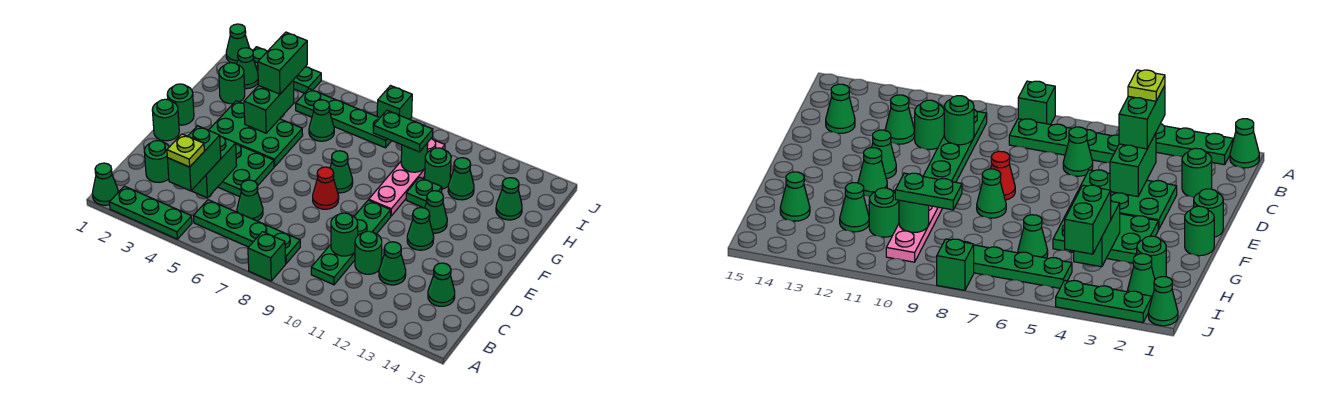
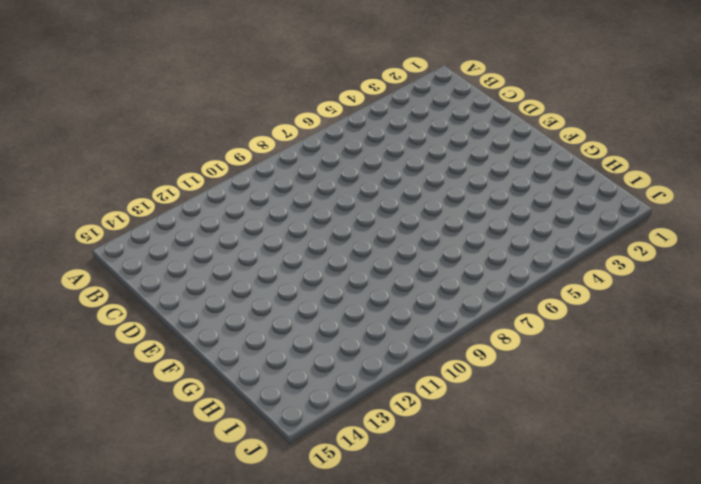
none -> green 1x1 cone [92,163,118,205]
none -> green 1x3 plate [110,186,192,239]
none -> green 1x1 brick [248,232,286,281]
none -> green 1x4 plate [194,200,300,263]

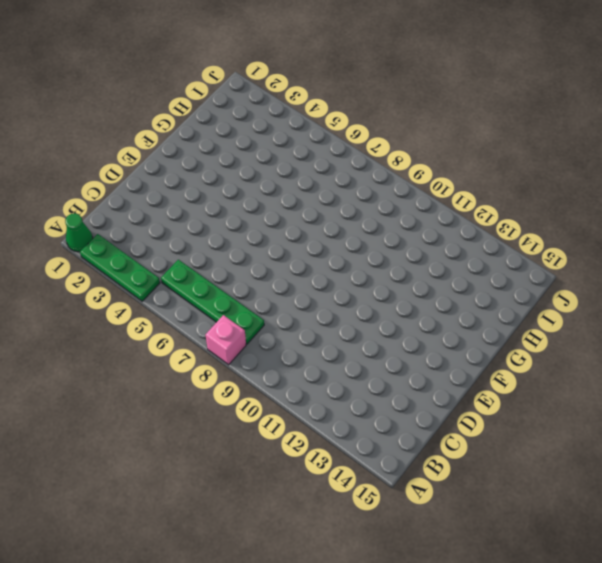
pink 1x1 brick [205,315,246,365] -> green 1x1 brick [248,232,286,281]
none -> green 1x4 plate [311,200,391,285]
none -> green 1x1 round brick [144,141,169,182]
none -> green 1x1 cone [237,180,263,221]
none -> green 1x1 round brick [355,231,382,274]

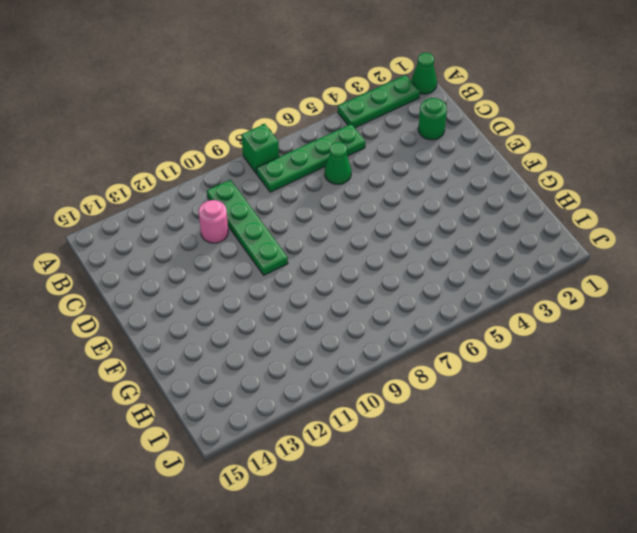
pink 1x1 round brick [199,200,228,243] -> green 1x1 round brick [355,231,382,274]
none -> green 1x1 cone [379,242,406,285]
none -> green 1x1 cone [428,263,455,306]
none -> green 2x3 plate [218,144,274,197]
none -> green 1x1 round brick [152,99,179,141]

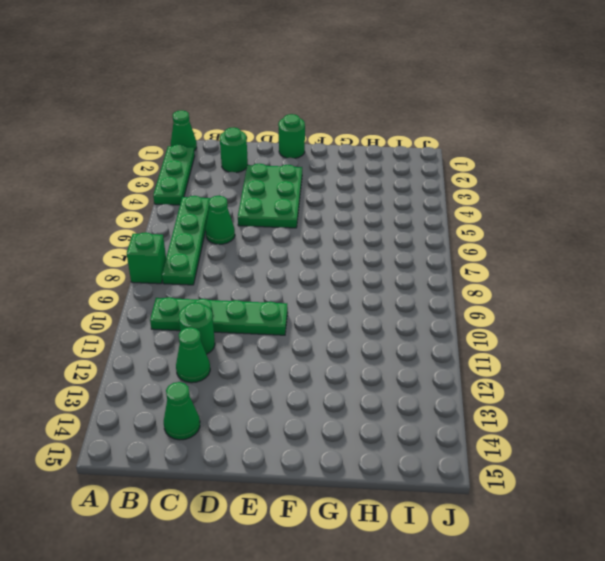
none -> red 1x1 cone [313,167,339,209]
none -> green 1x1 cone [407,208,434,250]
none -> green 1x1 round brick [167,84,194,125]
none -> green 2x3 plate [209,101,303,167]

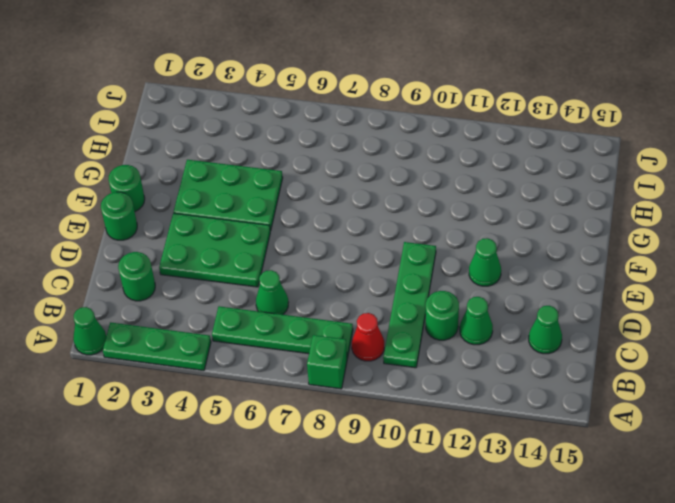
red 1x1 cone [352,313,384,361] -> red 1x1 cone moved to [313,167,339,209]
none -> green 1x1 cone [330,151,353,193]
none -> pink 1x4 plate [369,139,445,216]
none -> green 1x1 cone [425,191,447,233]
none -> green 1x1 plate [406,177,442,208]

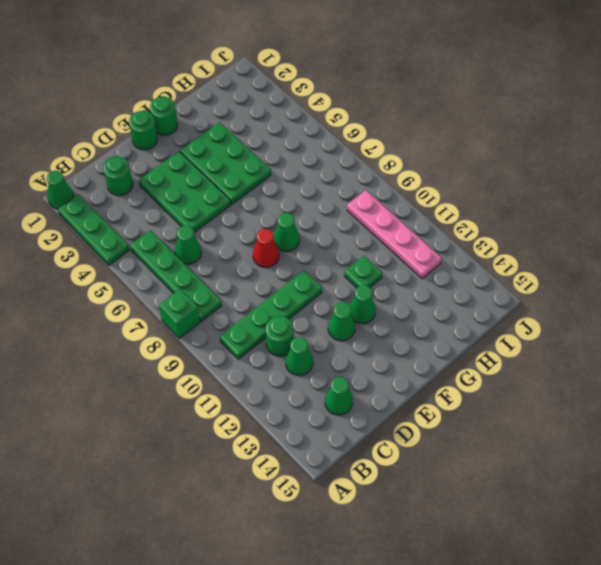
pink 1x4 plate [347,190,442,279] -> pink 1x4 plate turned to [369,139,445,216]
none -> green 1x1 round brick [219,63,245,104]
none -> green 1x1 cone [309,100,334,141]
none -> green 1x1 round brick [425,148,451,189]
none -> green 1x1 cone [448,158,474,200]

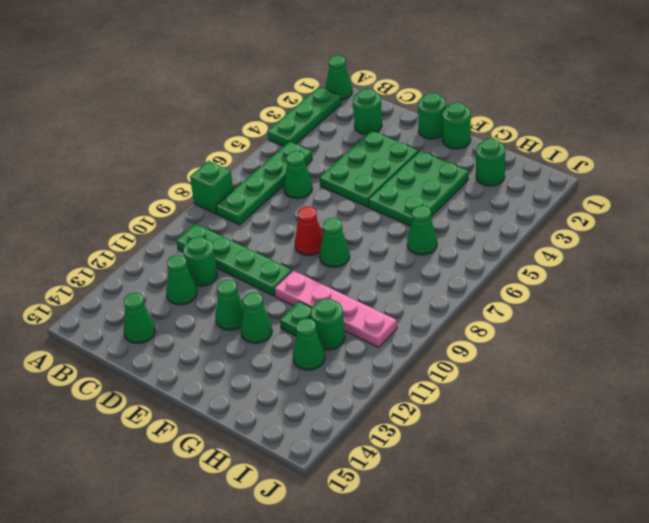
none -> green 1x1 cone [496,178,522,220]
none -> green 1x1 cone [237,48,258,89]
none -> green 1x4 plate [296,89,392,148]
none -> green 1x1 cone [226,24,249,64]

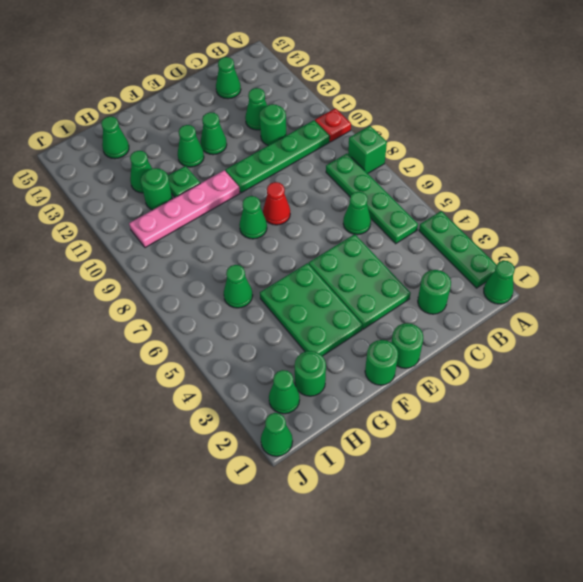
red 1x1 plate [315,108,351,142] -> none
none -> green 1x4 plate [296,89,392,148]
none -> green 1x3 plate [253,47,321,93]
none -> green 1x1 brick [377,86,412,119]
none -> green 1x2 brick [192,136,237,198]

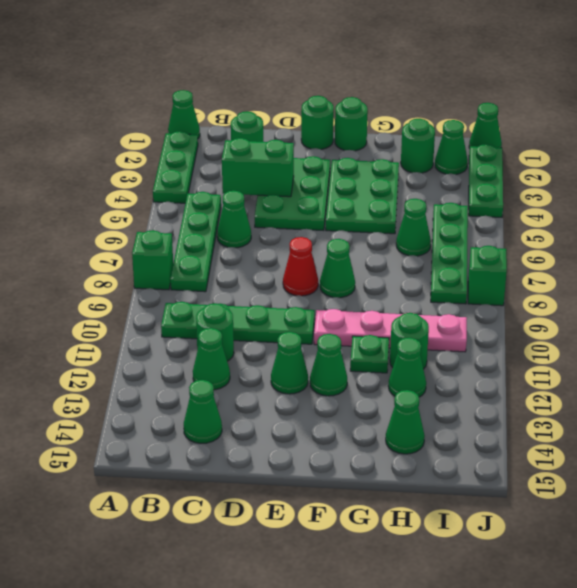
none -> green 1x1 round brick [331,213,358,256]
none -> green 1x2 brick [244,81,294,133]
none -> green 1x1 round brick [401,143,428,172]
none -> green 1x2 brick [167,126,221,191]

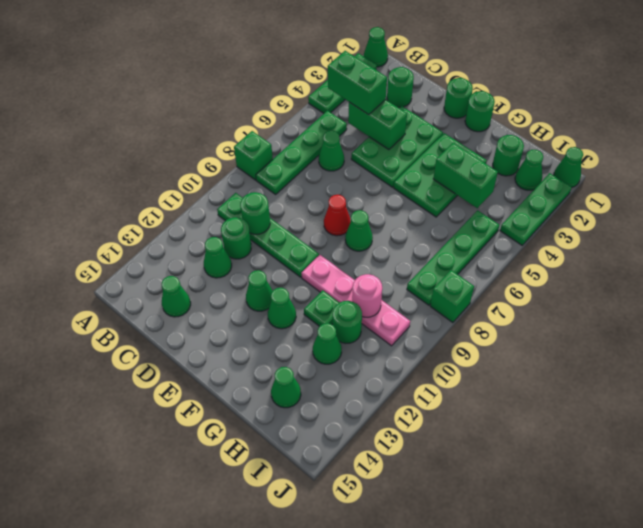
pink 1x1 round brick [352,274,382,317] -> green 1x1 round brick [401,143,428,172]
none -> green 1x1 cone [309,100,334,141]
none -> green 1x2 brick [258,32,307,94]
none -> green 1x2 plate [373,110,433,152]
none -> lime 1x1 plate [167,134,204,167]

